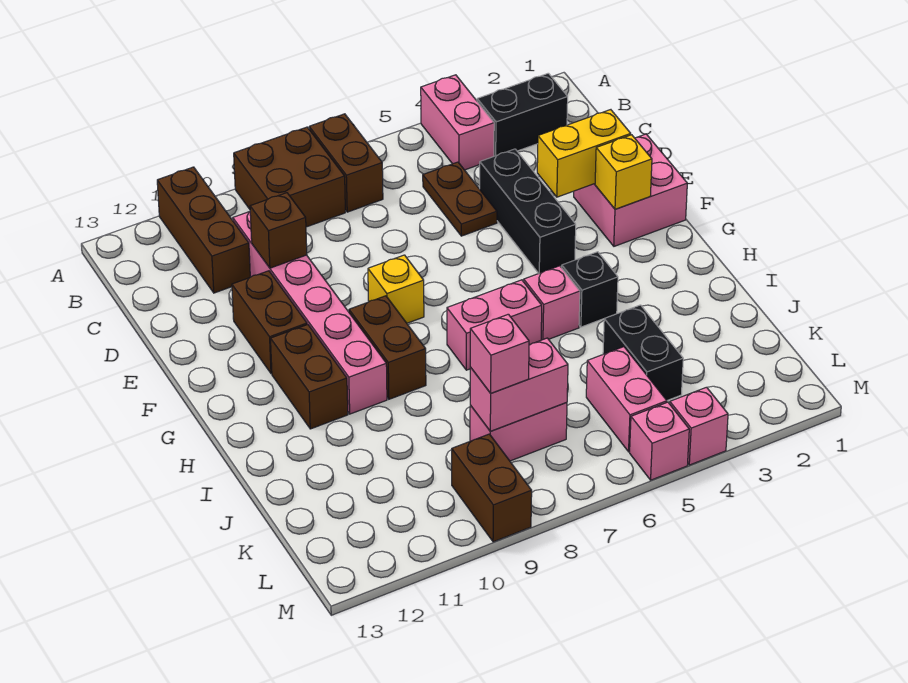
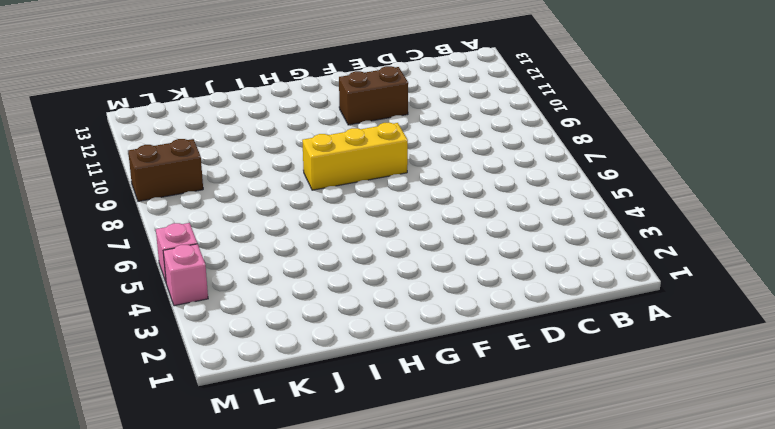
yellow 1x3 brick [302,122,408,190] -> yellow 1x1 brick [368,255,424,323]
none -> pink 1x2 brick [421,75,494,170]
none -> brown 1x2 brick [309,114,383,212]
none -> brown 2x2 brick [234,127,345,227]

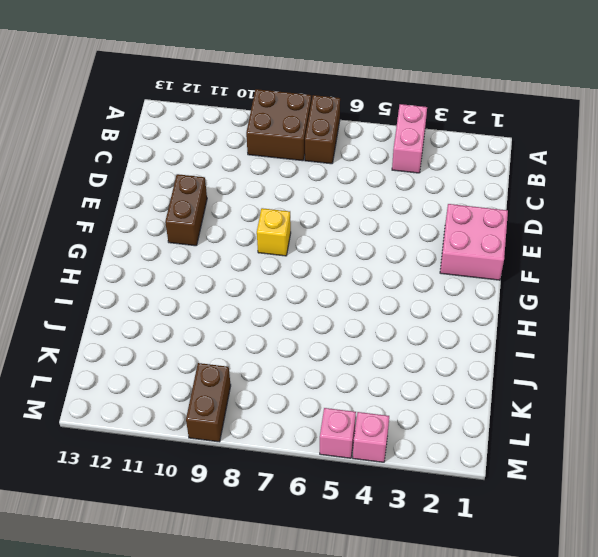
none -> brown 1x3 brick [157,167,250,293]
none -> black 1x2 brick [477,73,568,156]
none -> brown 1x2 plate [423,162,497,236]

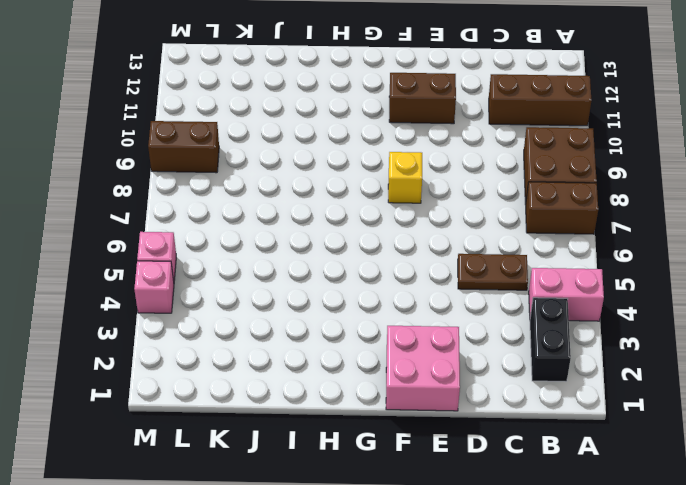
none -> pink 1x6 brick [233,212,387,414]
none -> black 1x3 brick [480,149,576,273]
none -> brown 1x2 brick [349,296,426,399]

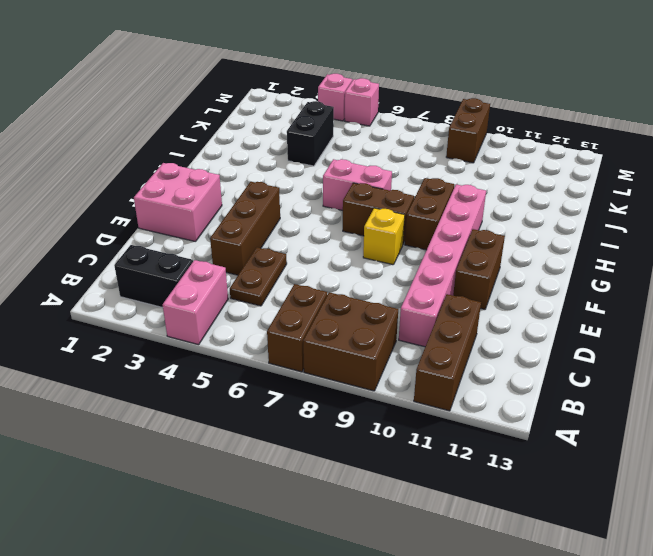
brown 1x3 brick [210,182,280,275] -> black 1x3 brick [480,149,576,273]
brown 1x2 brick [343,183,414,244] -> brown 1x2 brick turned to [271,325,348,429]
none -> black 1x1 brick [562,252,618,327]
none -> pink 1x1 brick [524,266,580,340]
none -> pink 1x2 brick [586,347,667,452]

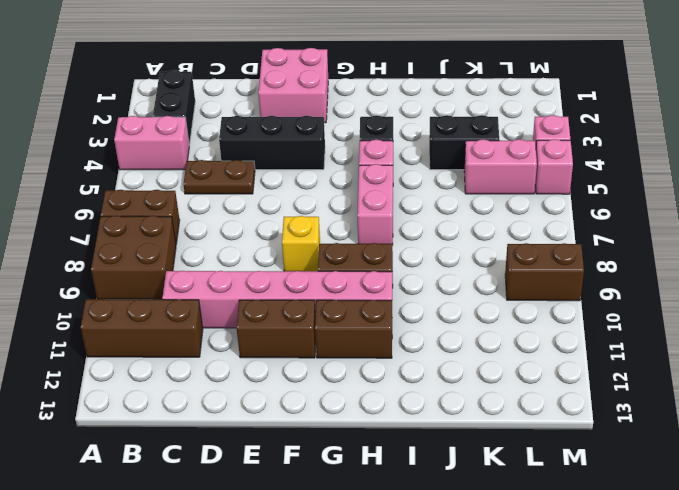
none -> pink 1x2 brick [470,403,567,461]
none -> brown 1x1 brick [250,193,307,268]
none -> yellow 1x2 brick [537,110,631,197]

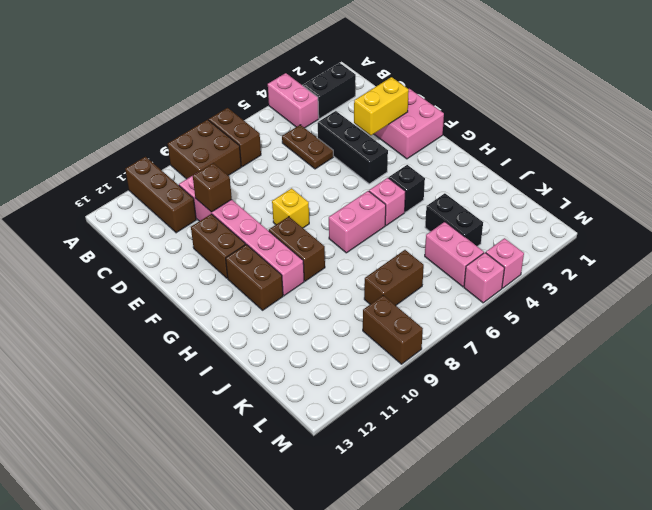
brown 1x2 brick [364,250,424,305] -> pink 1x2 brick [470,403,567,461]
none -> yellow 1x1 brick [595,135,652,209]
none -> pink 1x2 brick [470,338,568,431]
none -> pink 1x1 brick [470,314,529,393]

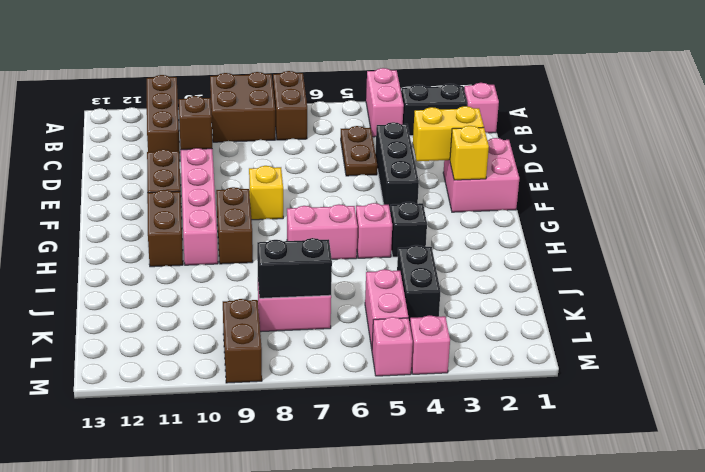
pink 1x1 brick [464,83,499,133] -> pink 1x1 brick moved to [470,314,529,393]
black 1x2 brick [257,238,332,298] -> pink 1x2 brick [470,338,568,431]

